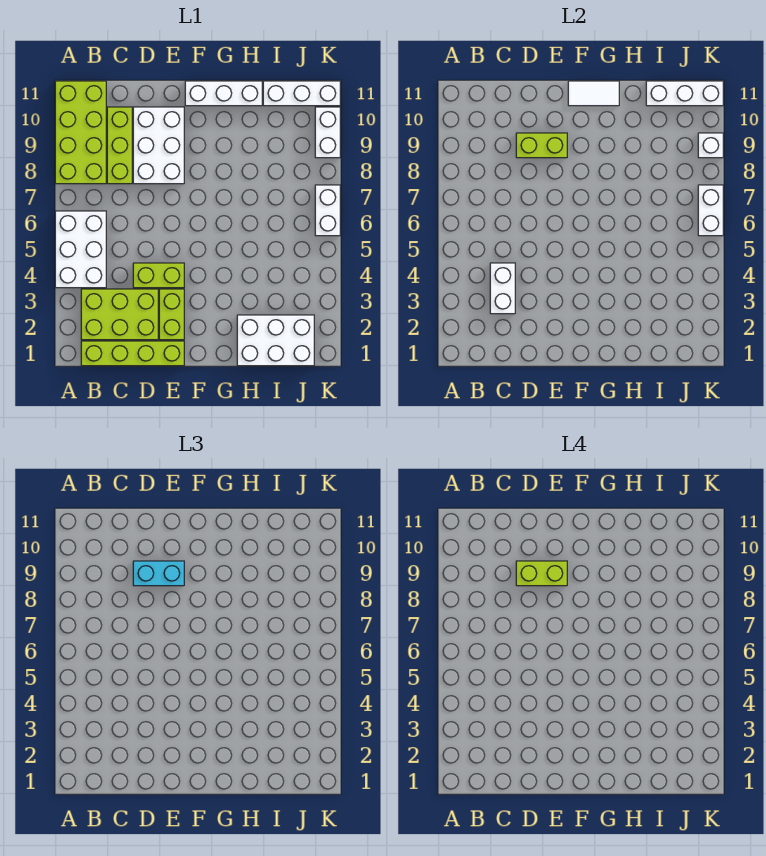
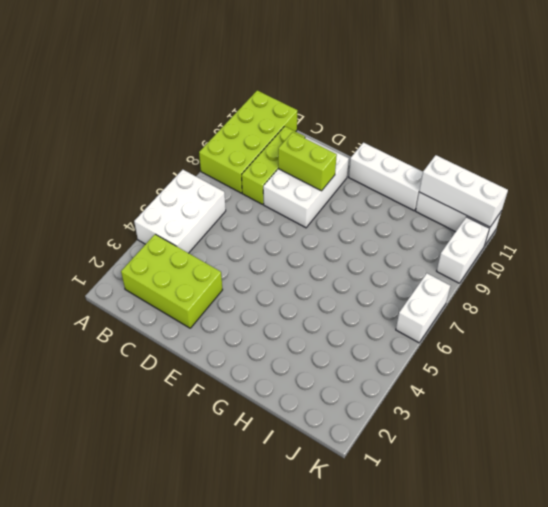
none -> lime 1x4 brick [81,341,184,366]
none -> lime 1x2 brick [133,263,184,288]
none -> lime 1x2 brick [159,289,184,340]

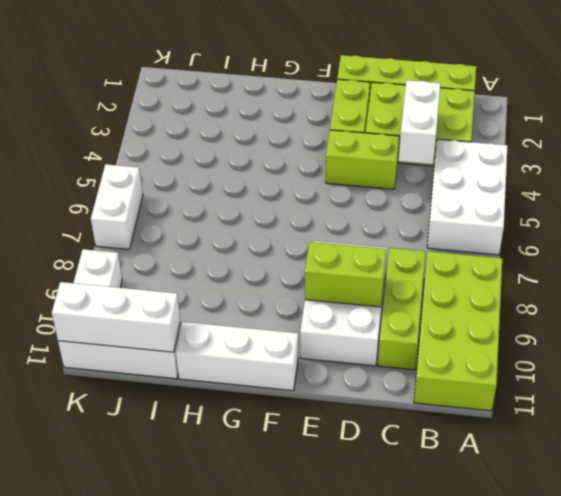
none -> white 2x3 brick [237,315,314,366]
none -> white 1x2 tile [568,81,619,106]
none -> white 1x2 brick [698,185,723,236]

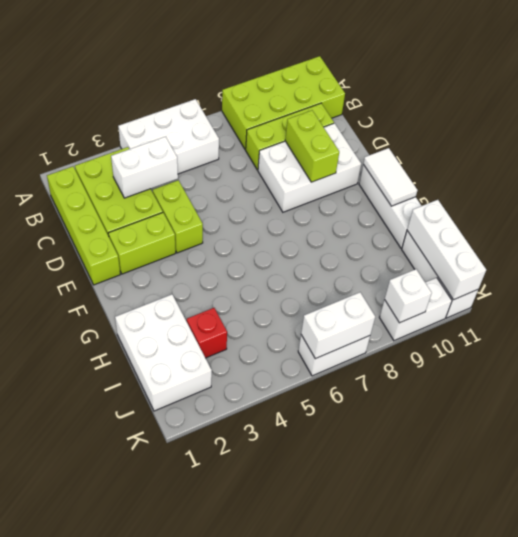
red 1x1 brick [187,308,227,358] -> none
none -> cyan 1x2 brick [133,561,184,586]
none -> lime 1x2 brick [516,561,567,586]

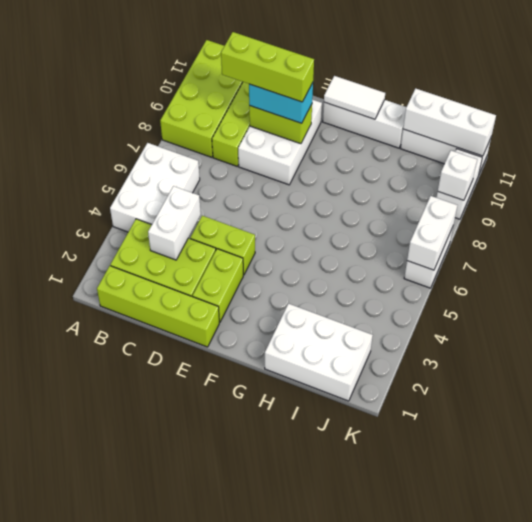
lime 1x3 brick [221,32,314,102] -> lime 1x2 brick [516,561,567,586]

